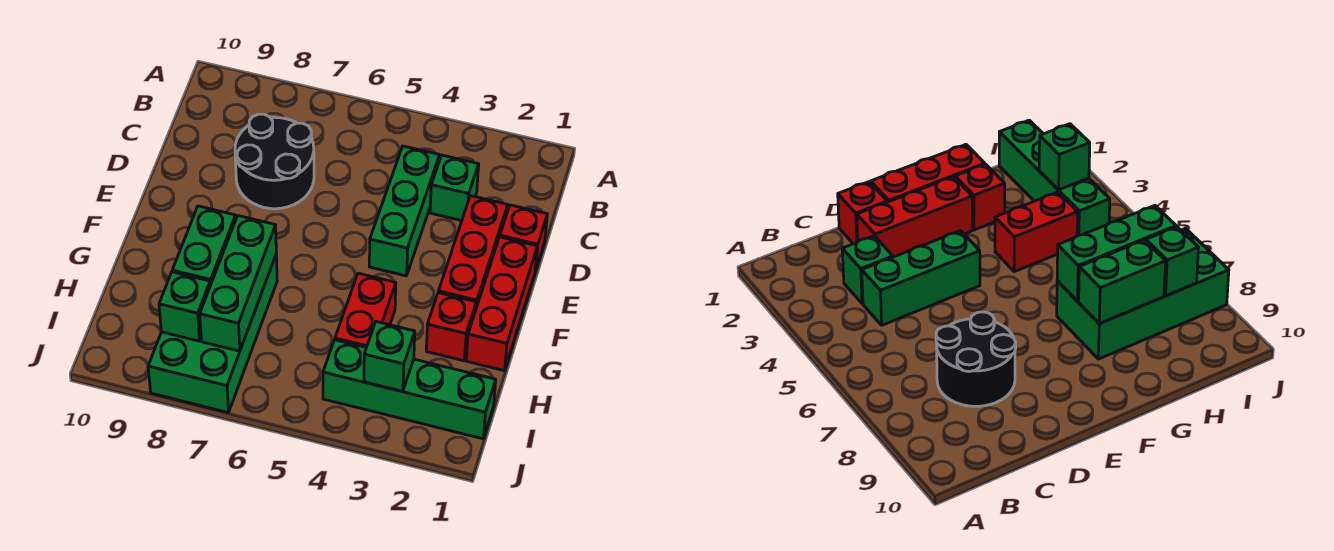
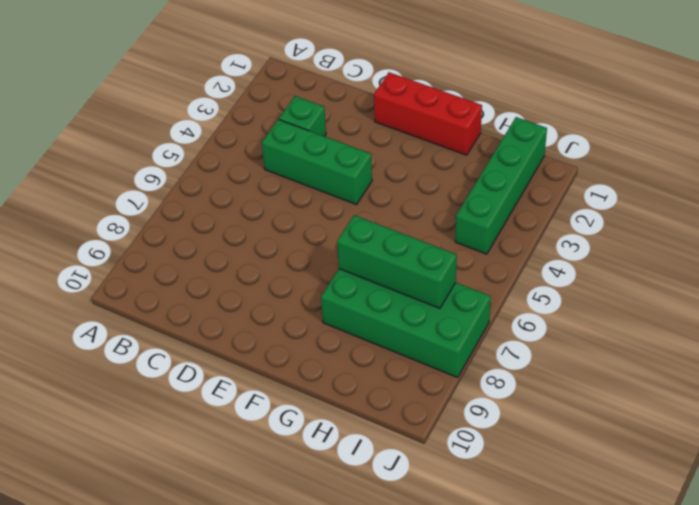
none -> black 2x2 round brick [235,114,314,209]
none -> red 1x1 brick [500,205,547,271]
none -> red 1x3 brick [438,196,508,308]

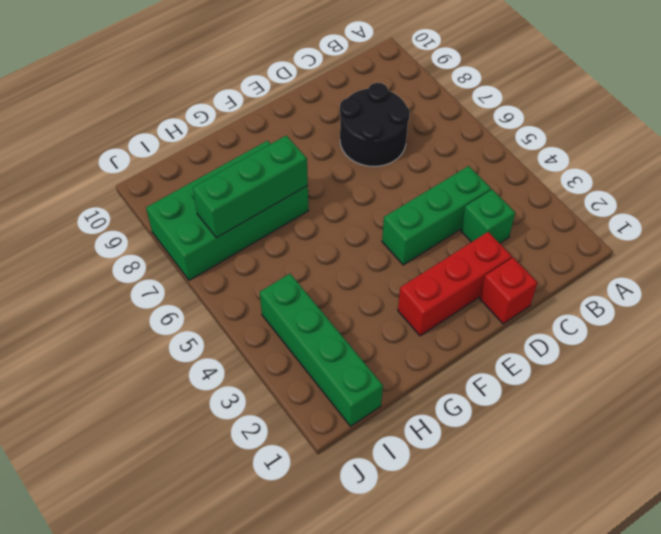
none -> red 1x3 brick [466,237,537,370]
none -> red 1x1 brick [426,293,476,361]
none -> red 1x2 brick [335,273,396,347]

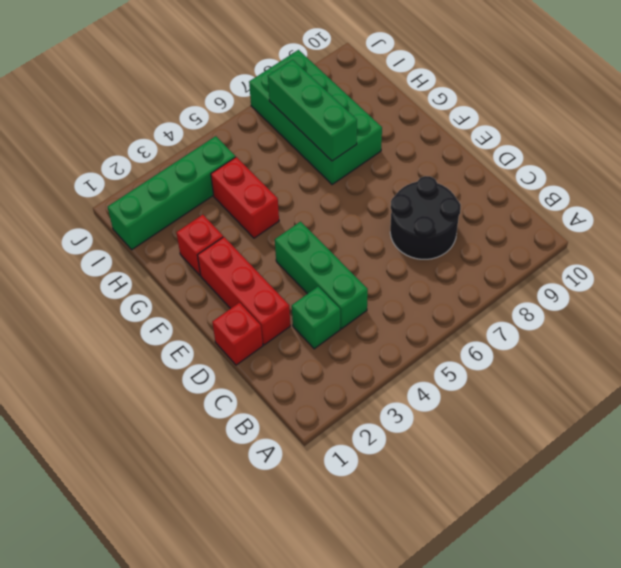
none -> red 1x3 brick [466,237,537,370]
none -> green 1x2 brick [172,206,236,285]
none -> green 1x1 brick [364,322,415,392]

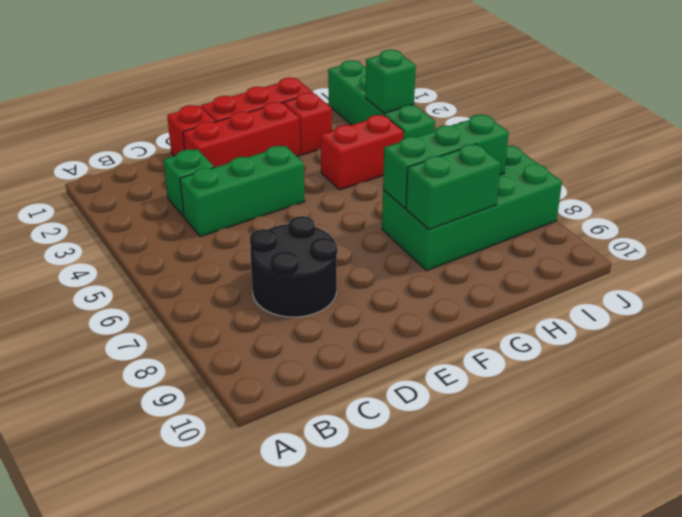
none -> green 1x1 brick [159,272,210,341]

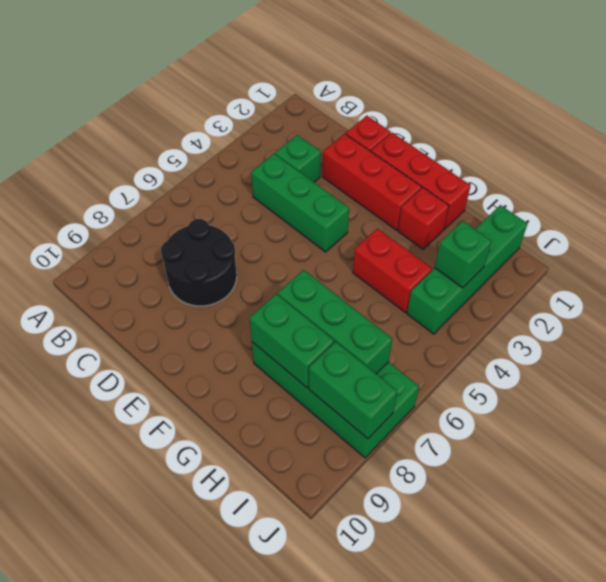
green 1x2 brick [309,342,397,439] -> green 1x1 brick [159,272,210,341]

